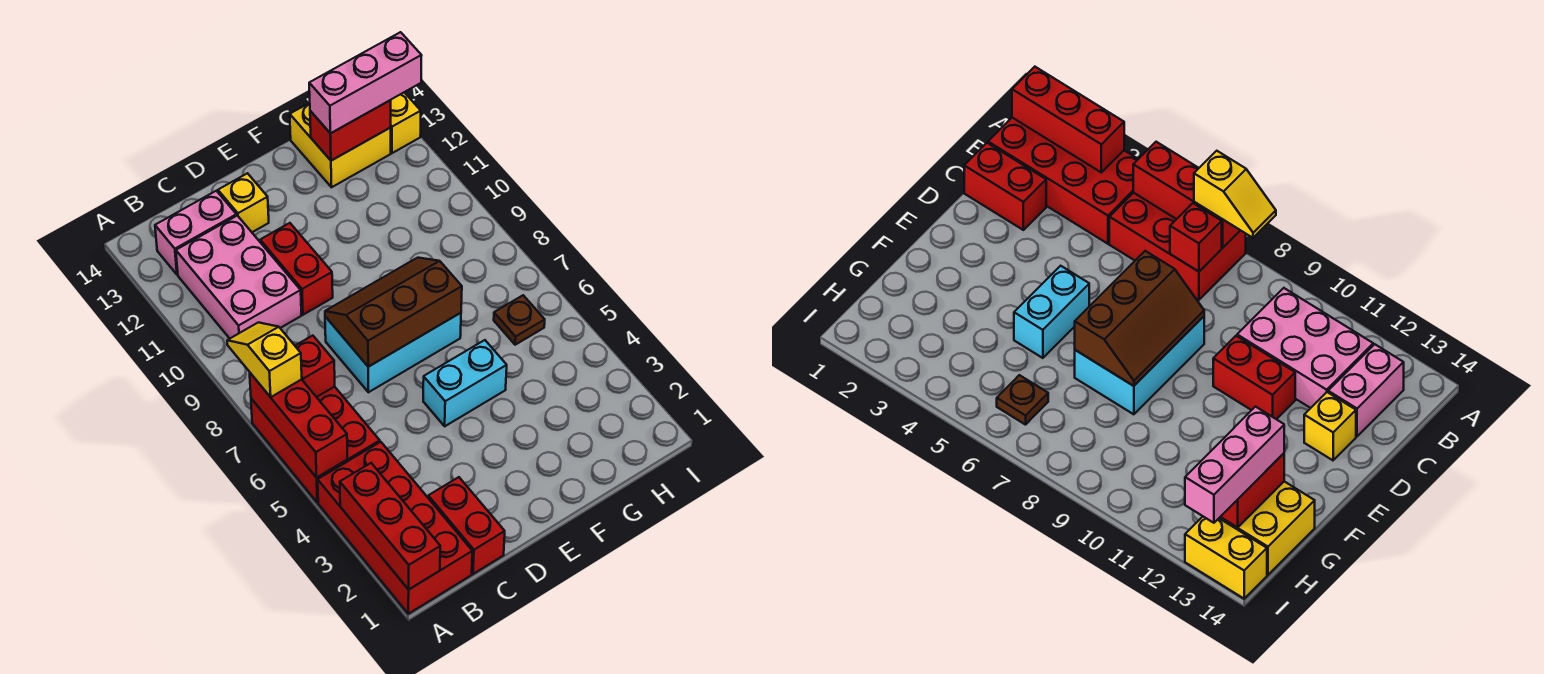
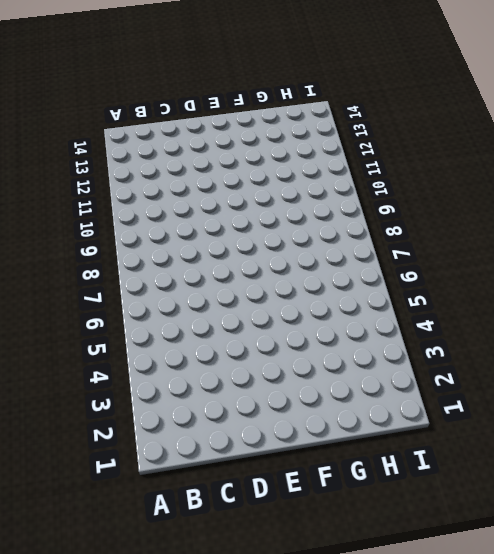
none -> red 2x4 brick [318,442,472,614]
none -> red 2x3 brick [251,387,380,502]
none -> pink 2x3 brick [176,216,301,338]

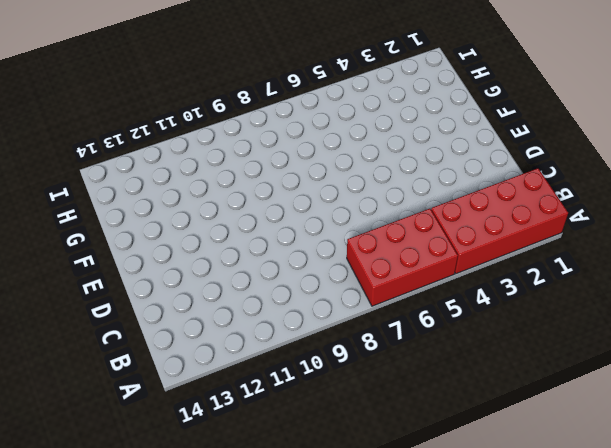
none -> pink 2x3 brick [176,216,301,338]
none -> pink 1x2 brick [155,191,237,275]
none -> red 1x2 brick [428,477,505,574]

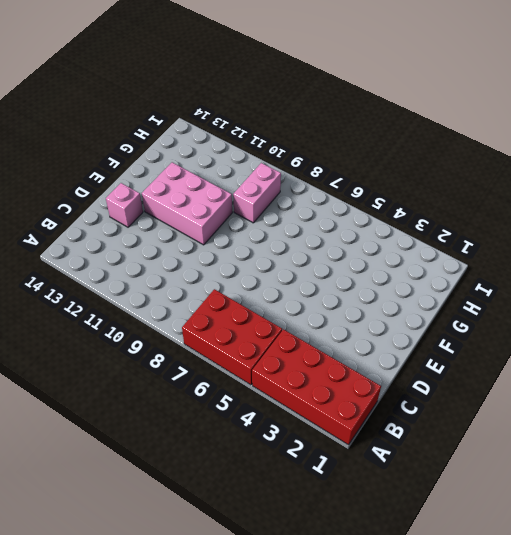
pink 1x1 brick [106,183,143,227] -> yellow 1x1 brick [218,173,269,232]
pink 2x3 brick [142,162,232,245] -> pink 2x3 brick moved to [176,216,301,338]
pink 1x2 brick [233,163,281,223] -> pink 1x2 brick moved to [155,191,237,275]
none -> red 1x2 brick [428,477,505,574]
none -> cyan 2x3 brick [325,313,461,392]
none -> red 1x2 brick [260,223,333,315]

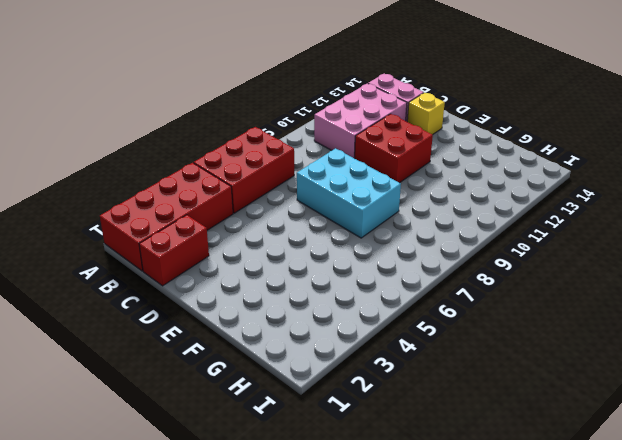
red 2x2 brick [355,114,433,183] -> red 1x2 brick [260,223,333,315]
none -> cyan 1x2 brick [423,340,507,426]
none -> yellow 2x2 brick [290,103,391,187]
none -> brown 1x1 plate [494,295,545,345]

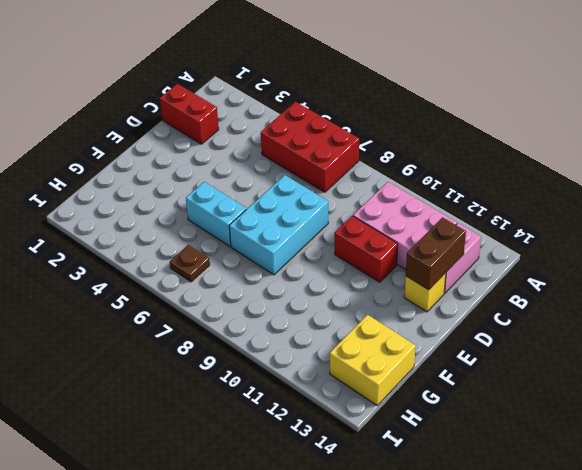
brown 1x2 brick [406,218,466,290] -> none
cyan 1x2 brick [186,182,246,246] -> cyan 1x2 brick turned to [423,340,507,426]
none -> red 2x4 brick [318,442,472,614]
none -> yellow 1x2 brick [390,92,421,153]
none -> red 1x3 brick [340,463,440,590]

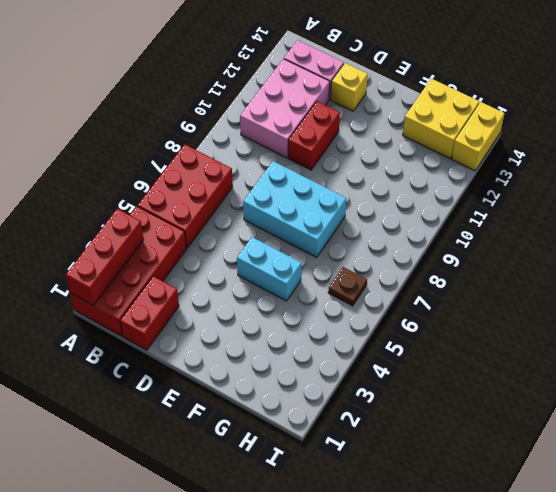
none -> red 1x3 brick [250,373,347,478]
none -> red 1x1 brick [295,336,335,397]
none -> brown 2x3 slope [325,258,462,367]

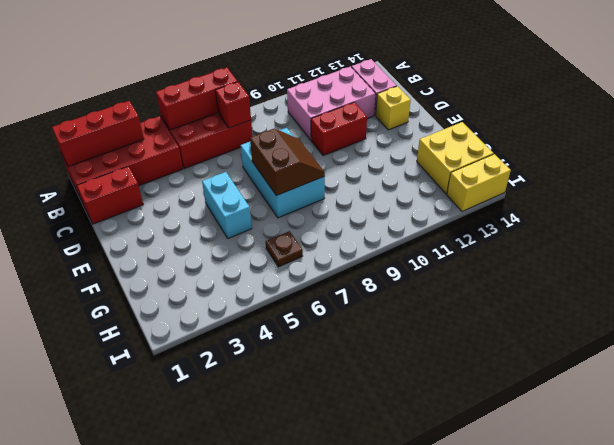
brown 2x2 slope [250,129,325,196] -> brown 2x3 slope [325,258,462,367]
none -> red 1x2 brick [310,100,391,161]
none -> yellow 1x2 slope [227,322,302,397]
none -> pink 1x3 brick [309,32,422,133]

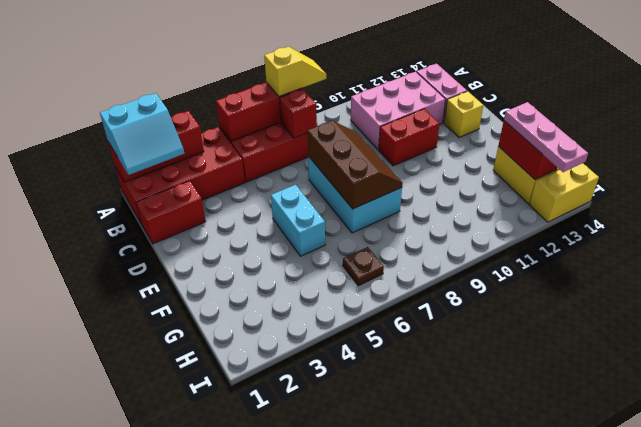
cyan 2x2 slope [100,93,184,175] -> none
pink 1x3 plate [504,102,588,172] -> pink 1x3 brick [309,32,422,133]

